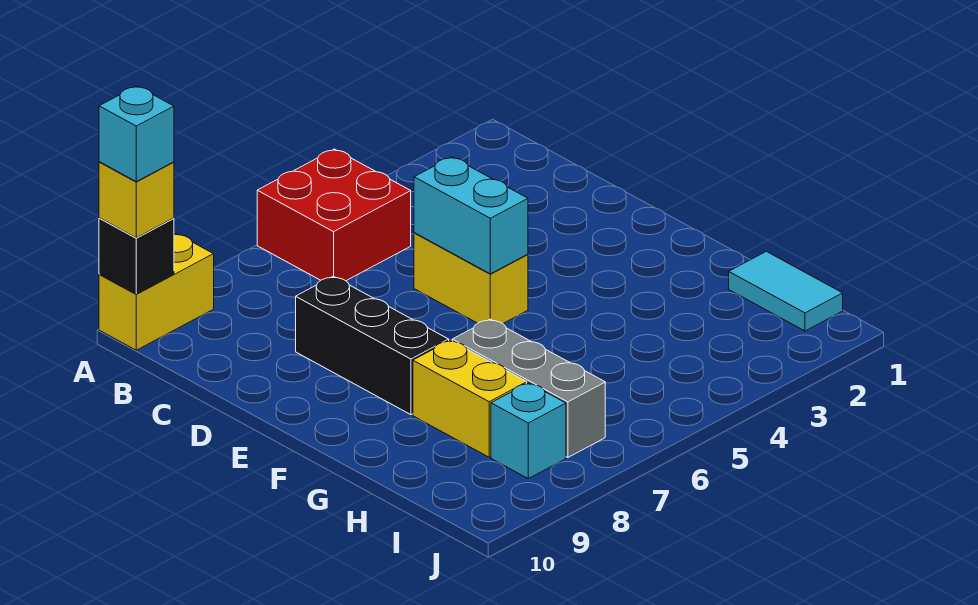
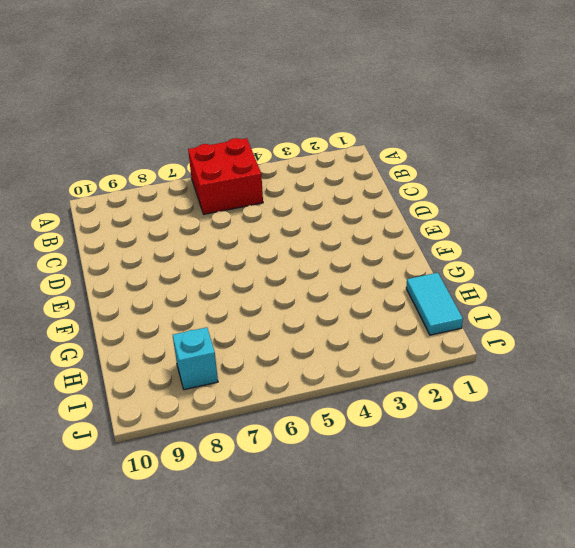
none -> yellow 1x2 brick [99,233,214,350]
none -> yellow 1x2 brick [414,233,528,324]
none -> black 1x3 brick [296,276,449,415]

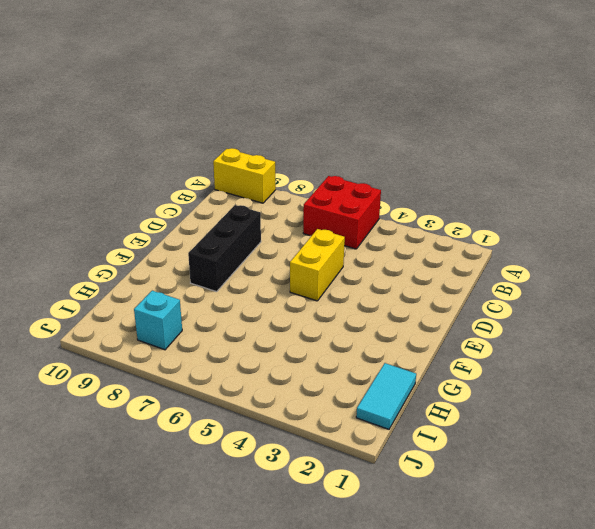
none -> grey 1x3 brick [452,319,605,458]
none -> yellow 1x2 brick [413,340,527,457]
none -> black 1x1 brick [99,218,174,294]

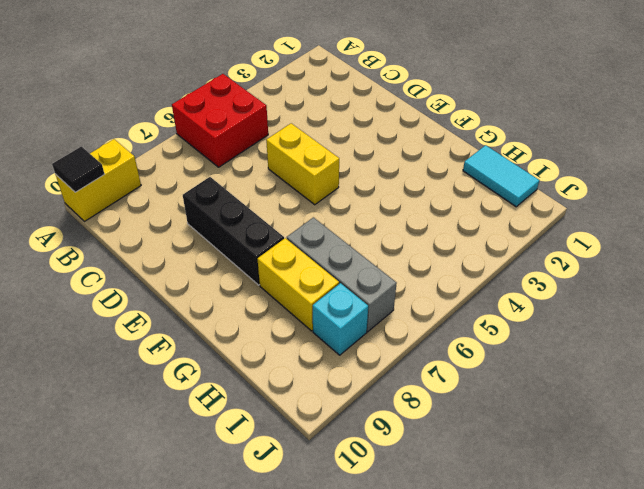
black 1x1 tile [52,146,104,192] -> black 1x1 brick [99,218,174,294]
none -> cyan 1x2 brick [414,157,528,274]
none -> yellow 1x1 brick [99,162,174,238]
none -> cyan 1x1 brick [99,86,174,182]

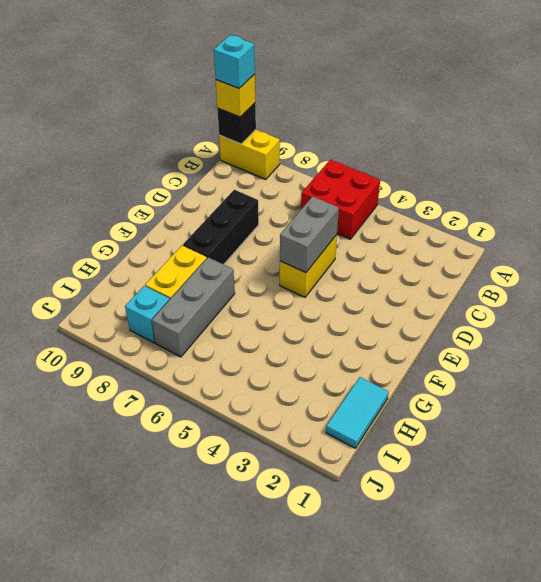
grey 1x2 brick [280,196,339,273] -> cyan 1x2 brick [414,157,528,274]

